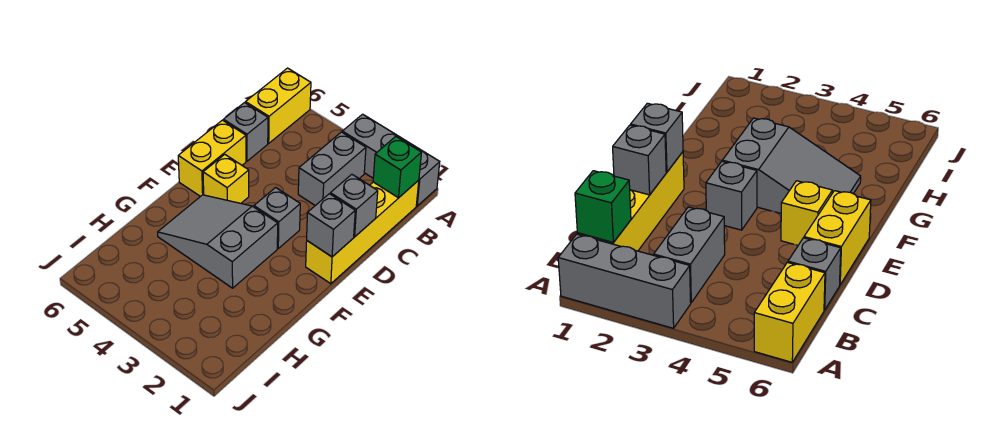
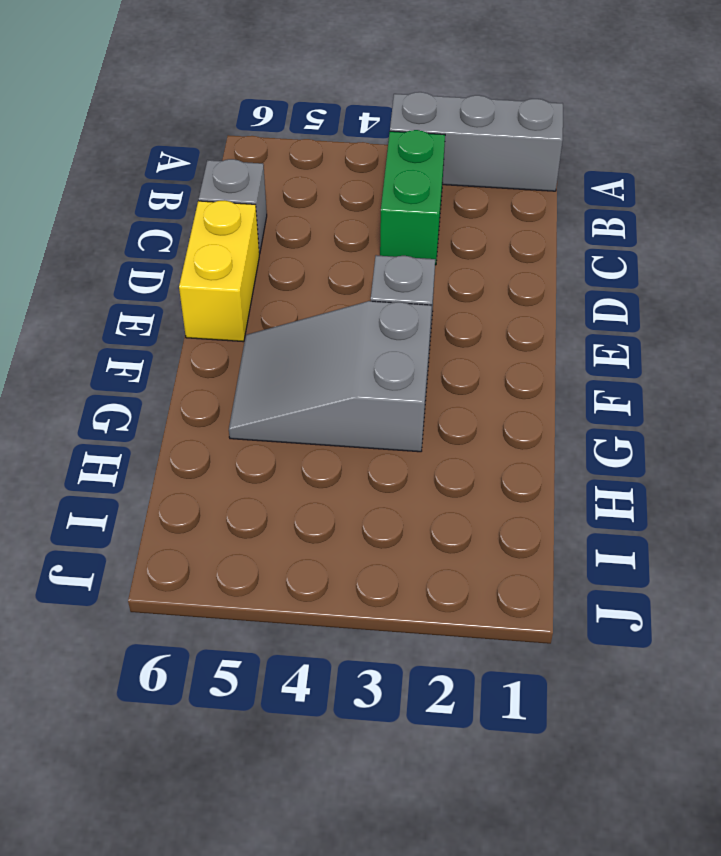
green 1x2 brick [380,130,445,265] -> grey 1x2 brick [298,132,366,206]
none -> yellow 1x2 brick [246,68,311,143]
none -> yellow 1x4 brick [306,180,419,284]
none -> yellow 1x1 brick [203,154,249,203]

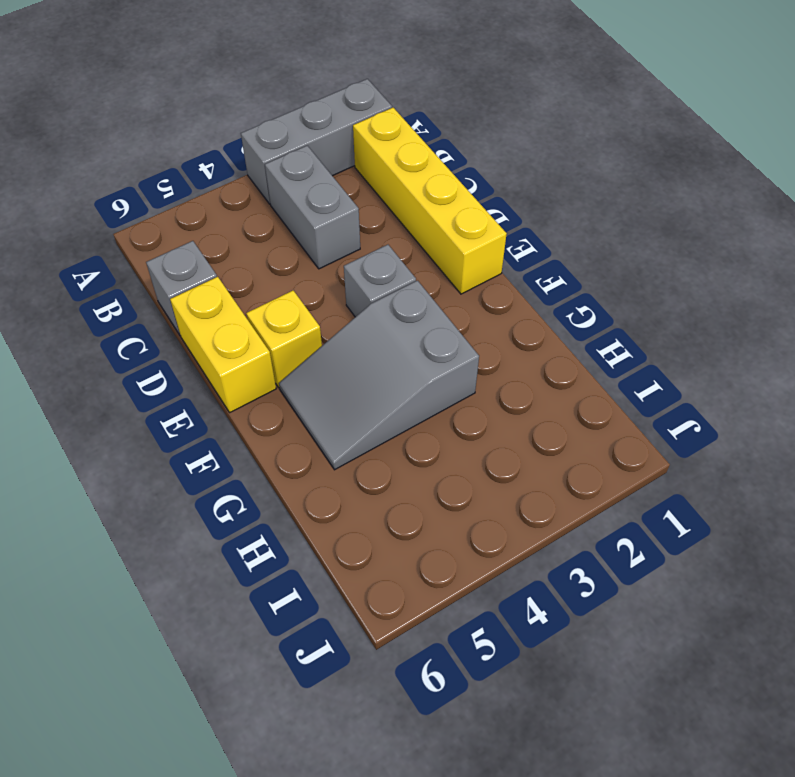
none -> yellow 1x2 brick [246,68,311,143]
none -> green 1x1 brick [373,136,422,198]
none -> grey 1x1 brick [330,174,378,237]

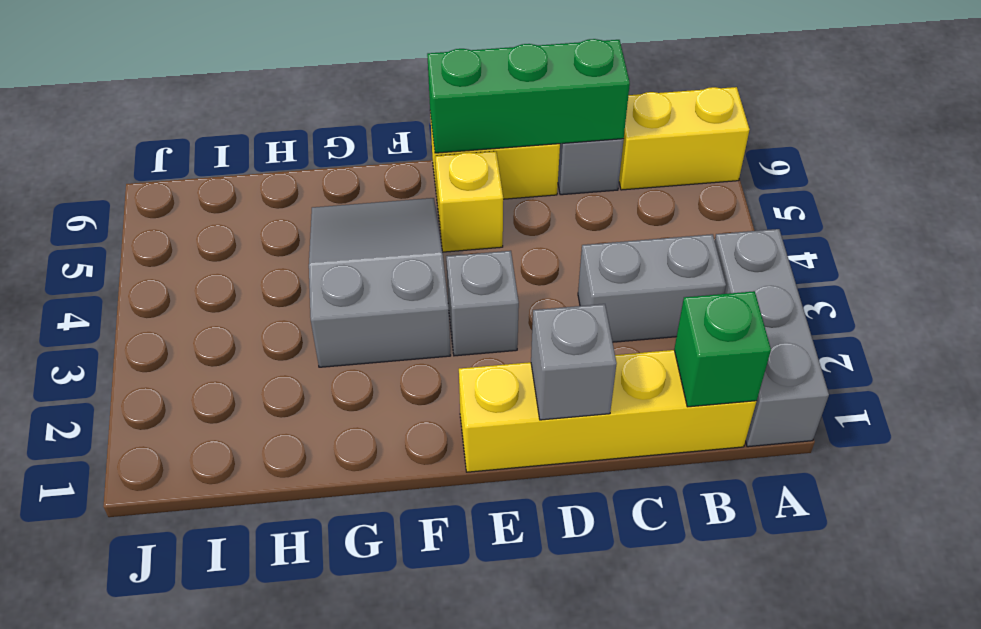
green 1x3 brick [427,39,630,153] -> none
none -> grey 1x1 brick [307,194,355,257]

